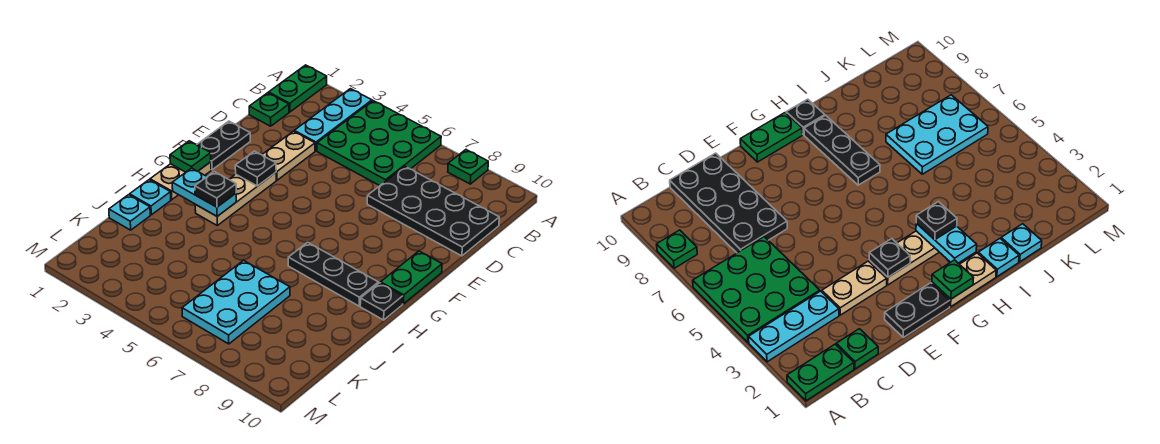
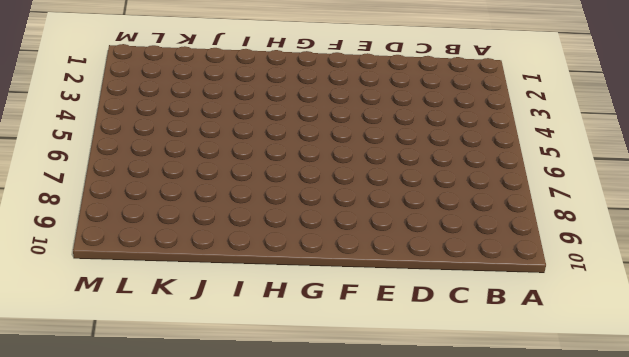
none -> green 1x2 plate [269,65,327,112]
none -> cyan 1x3 plate [294,89,372,151]
none -> green 3x3 plate [317,101,441,186]

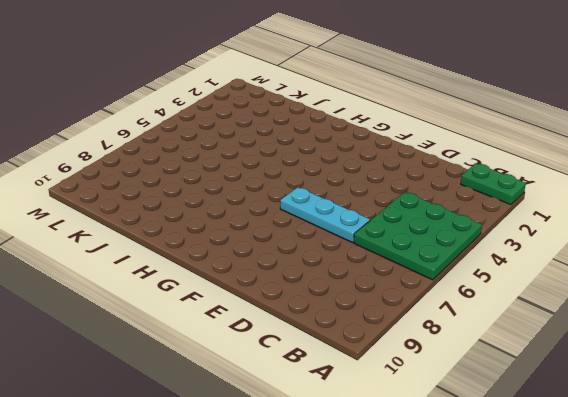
cyan 1x3 plate [280,187,370,243] -> cyan 1x3 plate moved to [294,89,372,151]
none -> green 1x1 plate [448,150,488,184]
none -> green 1x1 plate [249,93,289,126]
none -> black 2x4 plate [367,167,499,256]

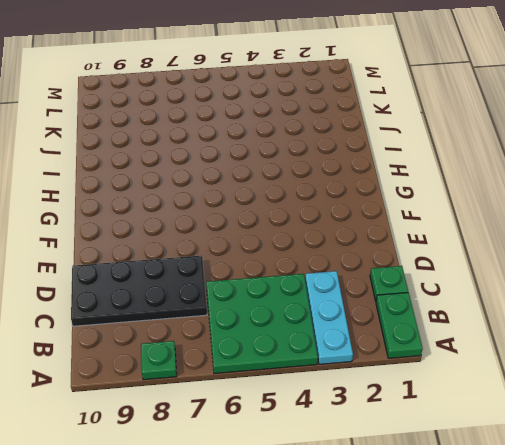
none -> tan 1x2 plate [262,131,315,180]
none -> black 1x2 plate [197,121,250,170]
none -> tan 1x3 plate [195,173,276,225]

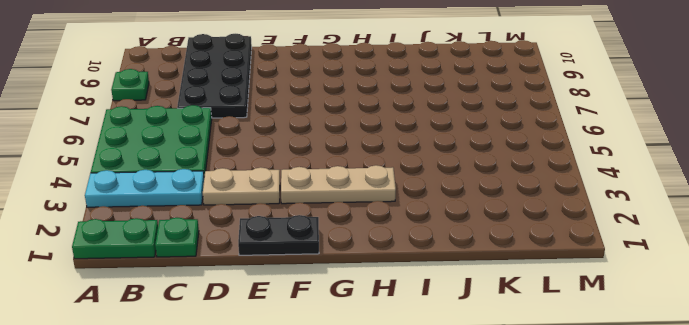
none -> green 1x2 plate [381,251,442,304]
none -> tan 1x2 plate [150,162,211,200]
none -> black 1x3 plate [288,242,378,306]

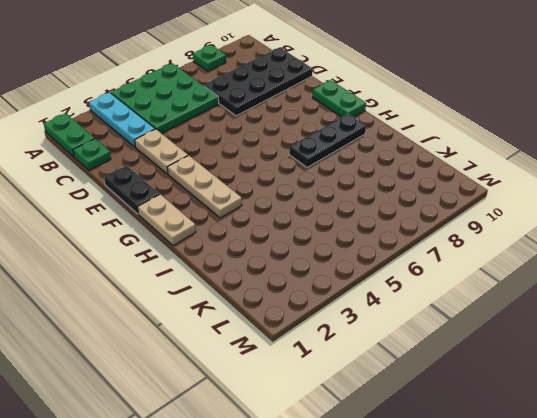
none -> black 1x1 plate [360,283,403,320]
none -> cyan 1x1 plate [130,180,171,215]
none -> cyan 1x1 plate [109,195,150,230]

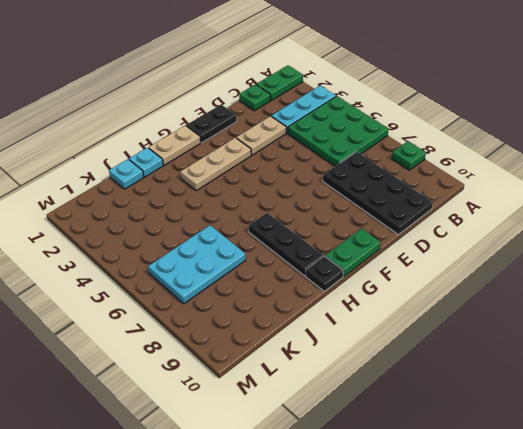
none -> black 1x1 plate [235,151,276,186]
none -> green 1x1 plate [170,141,211,172]
none -> cyan 1x2 plate [172,168,236,216]

